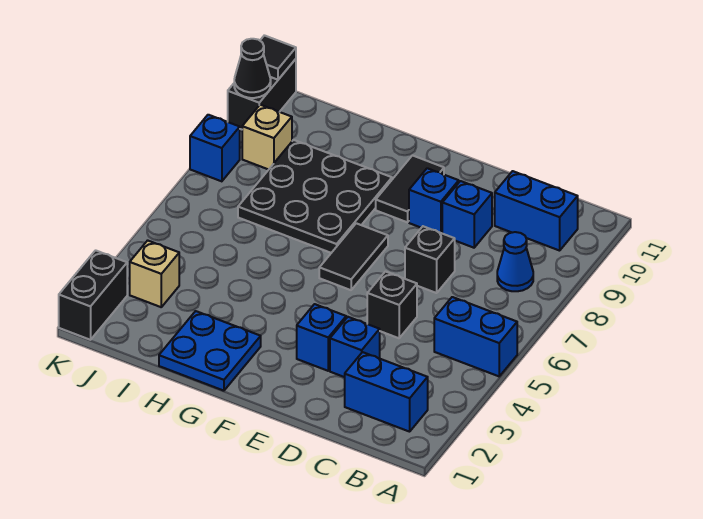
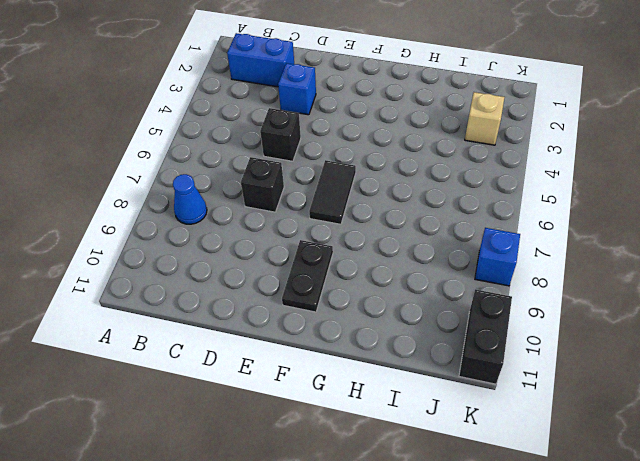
black 1x2 plate [282,240,333,312] -> black 1x2 tile [376,155,444,222]
none -> blue 1x2 brick [434,297,517,376]
none -> blue 1x2 brick [495,171,578,251]
none -> blue 1x1 brick [442,181,492,248]

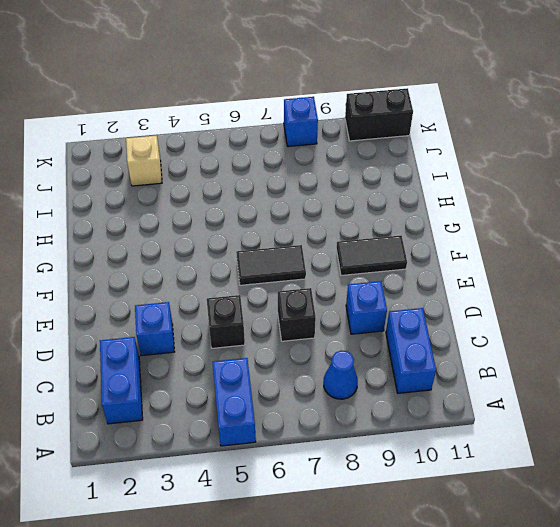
none -> blue 1x1 brick [297,304,346,371]
none -> blue 1x1 brick [409,168,459,233]
none -> blue 2x2 plate [159,311,261,391]

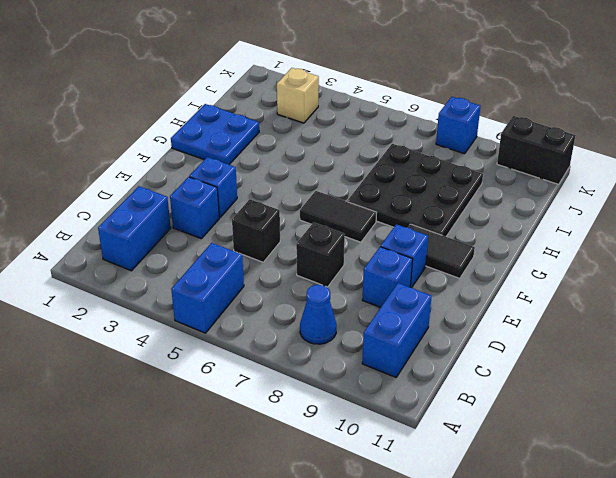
none -> tan 1x1 brick [242,105,292,170]
none -> black 1x2 brick [59,250,127,340]
none -> black 1x1 cone [234,39,271,98]

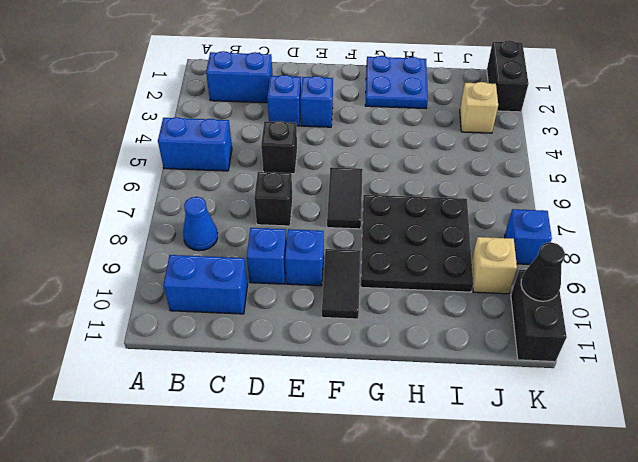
none -> black 1x1 tile [260,35,296,80]

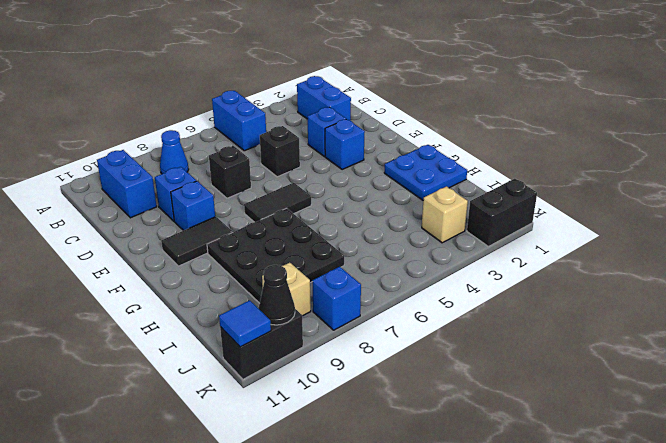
blue 1x1 tile [219,300,271,347] -> black 1x1 tile [260,35,296,80]

